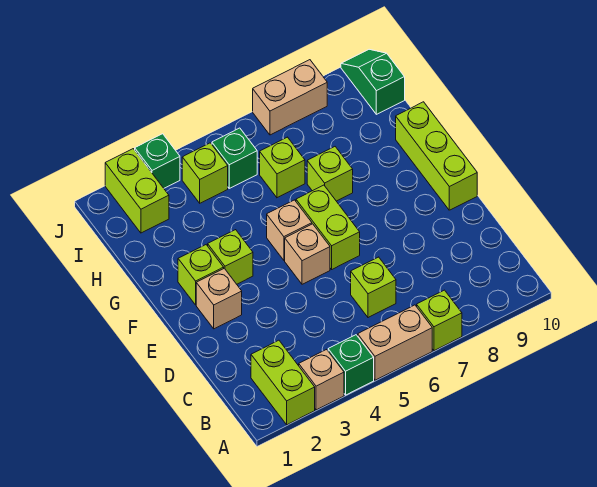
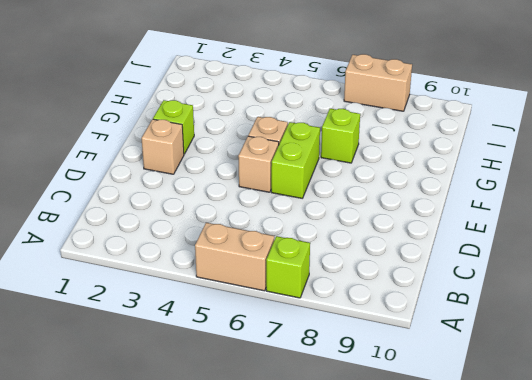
none -> lime 1x2 brick [251,340,315,425]
none -> tan 1x1 brick [299,349,344,410]
none -> green 1x1 brick [328,335,374,395]

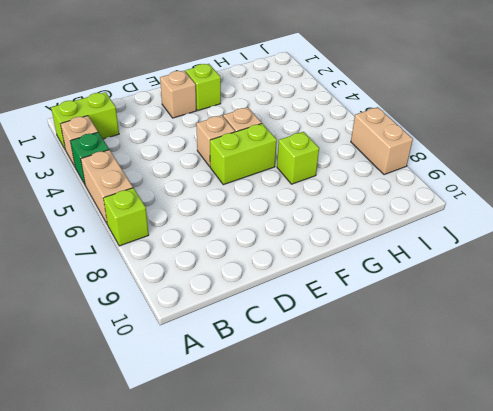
none -> lime 1x1 brick [351,257,396,318]
none -> lime 1x3 brick [396,102,477,210]
none -> lime 1x1 brick [208,230,253,284]

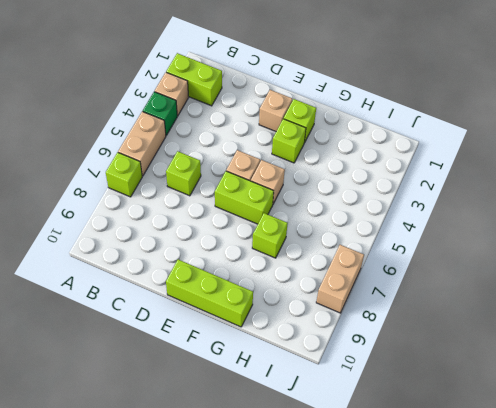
none -> lime 1x1 brick [260,137,305,198]
none -> lime 1x2 brick [105,149,169,233]
none -> lime 1x1 brick [182,143,228,203]

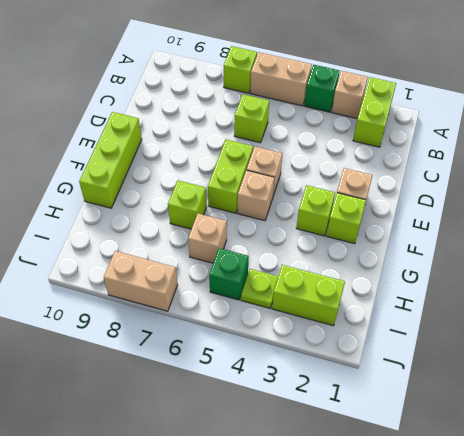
tan 1x1 brick [188,214,227,263] -> lime 1x1 brick [260,137,305,198]
lime 1x2 brick [272,265,345,326] -> lime 1x2 brick turned to [105,149,169,233]
lime 1x1 plate [241,269,278,308] -> lime 1x1 brick [182,143,228,203]
none -> green 1x2 slope [341,49,405,114]
none -> green 1x1 brick [135,134,180,188]

